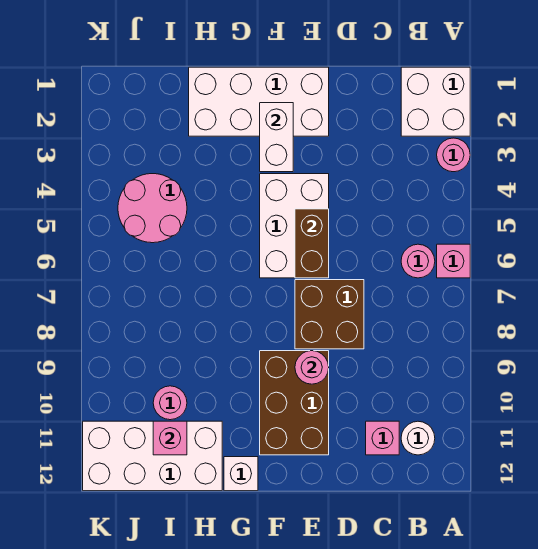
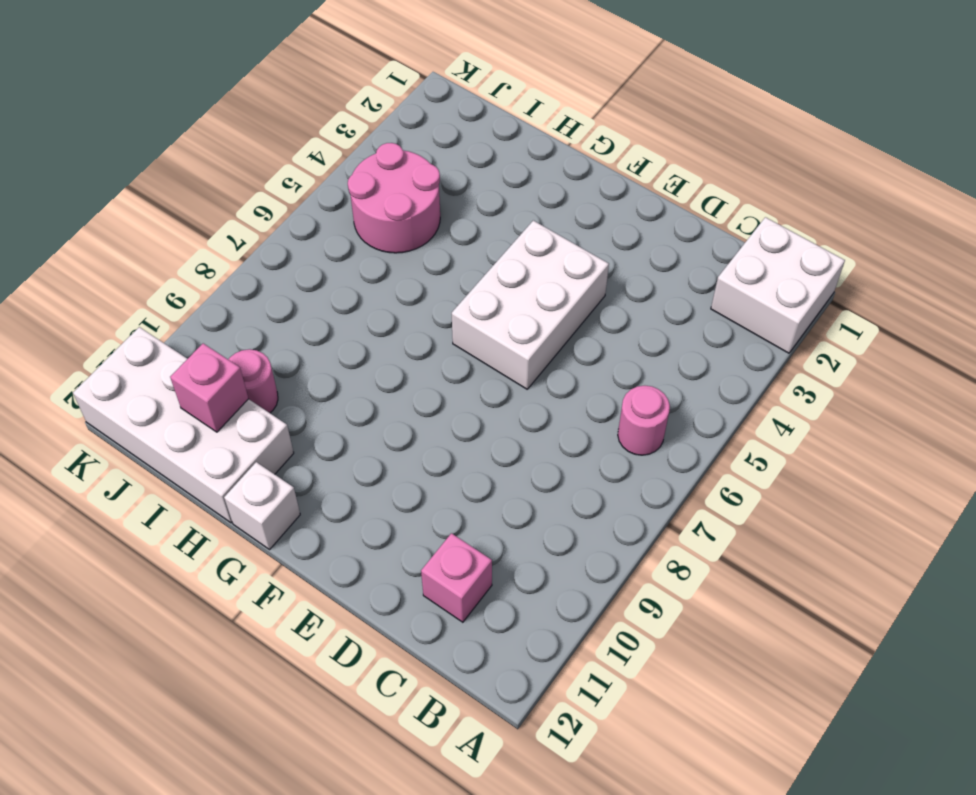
none -> pink 1x1 round brick [437,138,470,172]
none -> pink 1x1 brick [437,244,470,278]
none -> white 1x1 round brick [401,421,435,455]

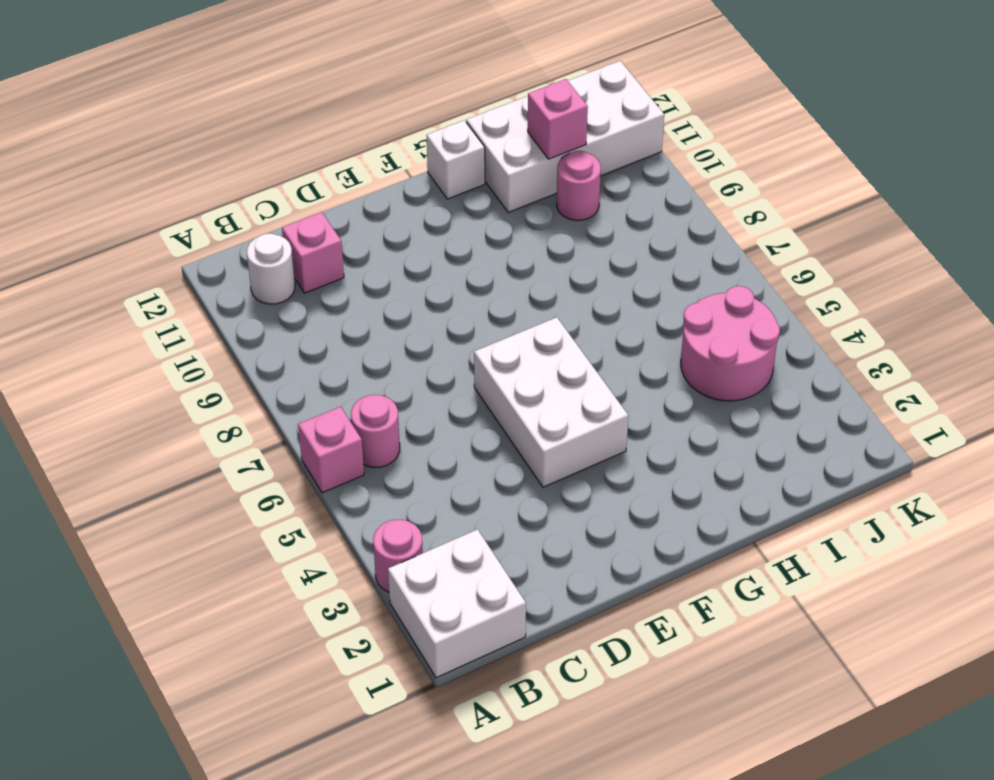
none -> brown 2x2 brick [295,280,364,349]
none -> white 2x4 brick [189,67,329,136]
none -> brown 2x3 brick [260,351,329,455]

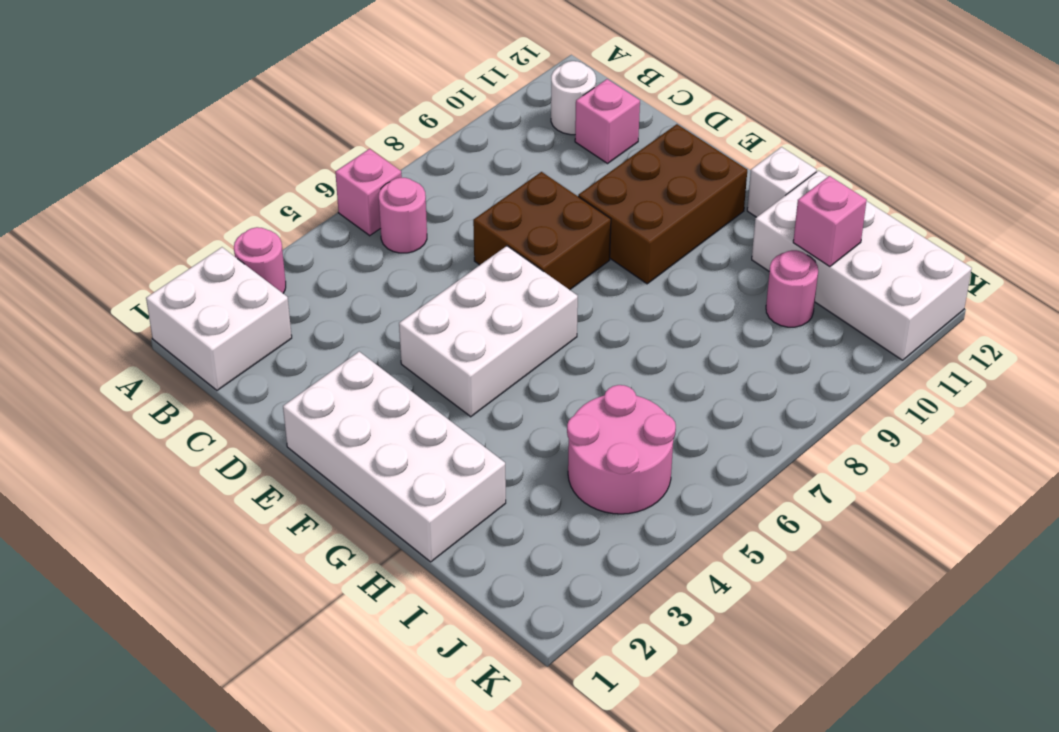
none -> brown 1x2 brick [295,209,329,278]
none -> pink 1x1 round brick [295,351,329,384]
none -> white 1x2 brick [260,103,293,172]

